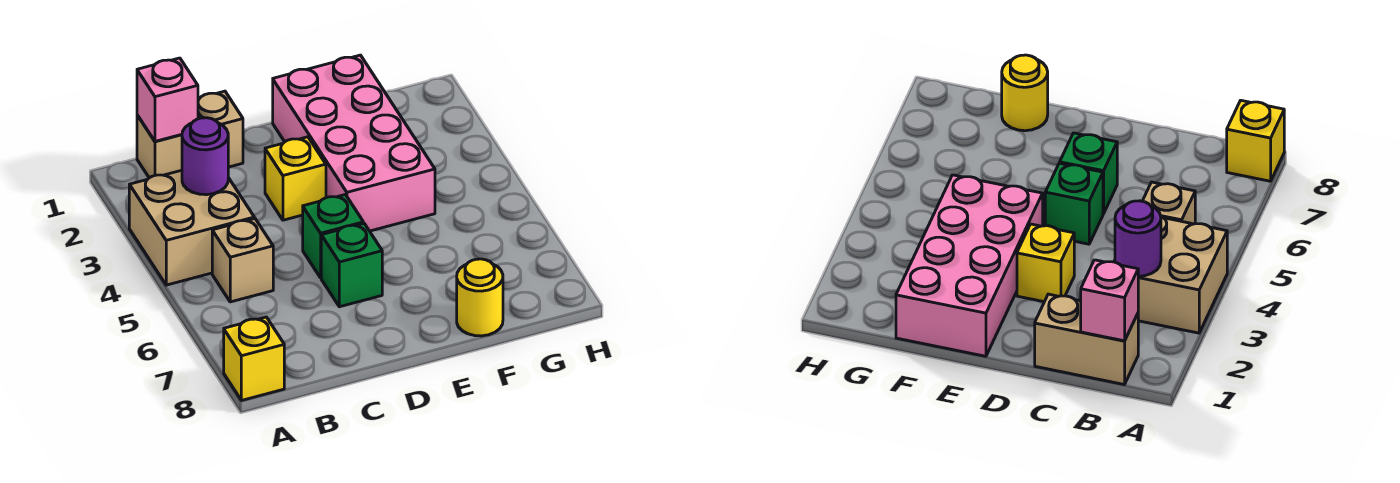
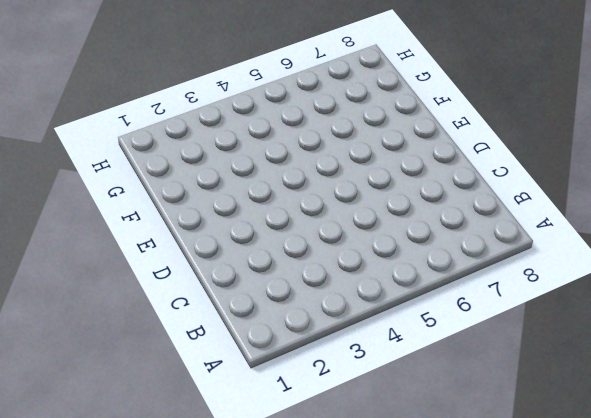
none -> tan 2x2 brick [129,170,254,285]
none -> yellow 1x1 brick [224,317,284,400]

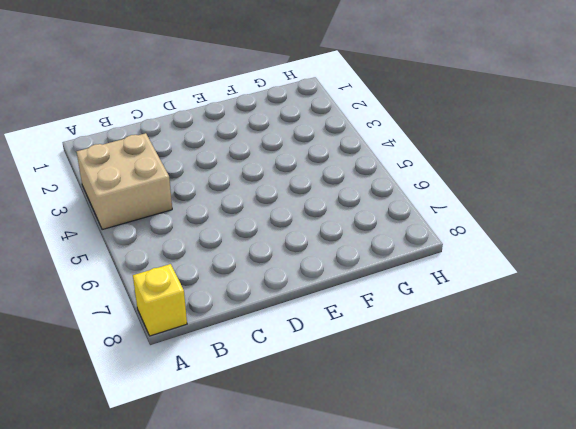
none -> tan 1x2 brick [137,91,243,178]
none -> tan 1x1 brick [212,219,273,302]

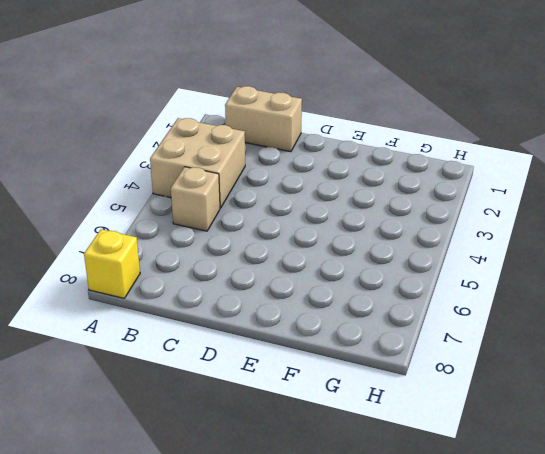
none -> yellow 1x1 brick [265,137,326,220]
none -> green 1x1 brick [303,195,363,278]

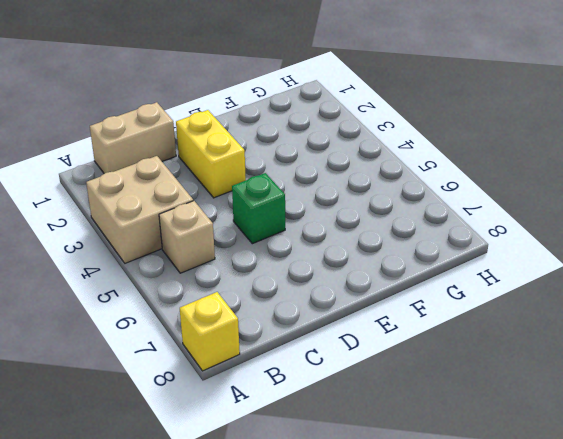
yellow 1x2 brick [176,110,246,198] -> yellow 1x1 brick [265,137,326,220]
none -> green 1x1 brick [321,223,382,307]
none -> pink 2x4 brick [273,55,435,231]

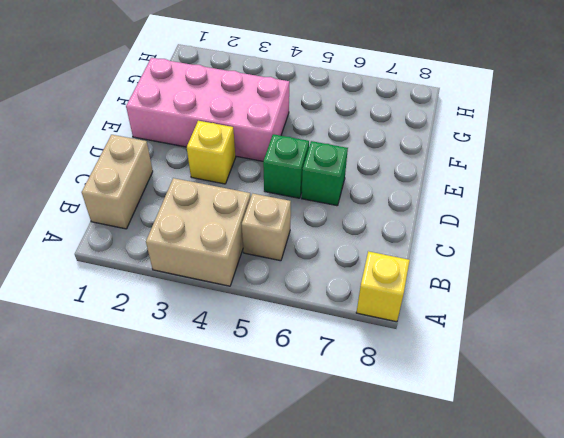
none -> yellow 1x1 round brick [457,259,503,336]
none -> pink 1x1 brick [137,58,198,141]

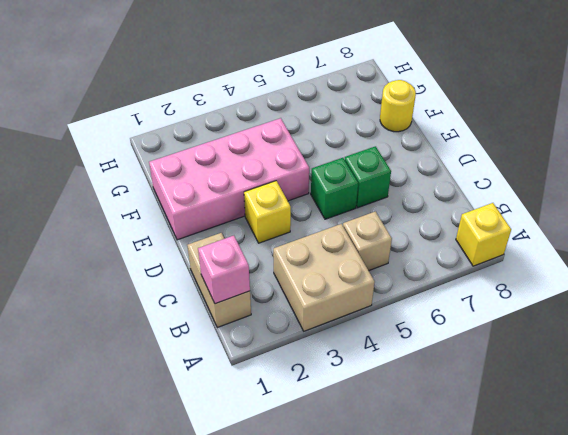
none -> purple 1x1 round brick [182,118,228,195]

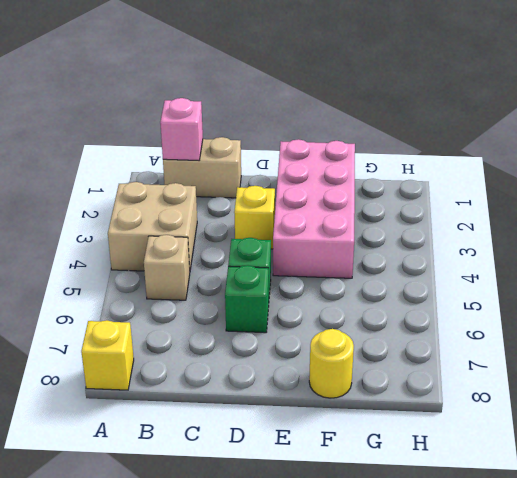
none -> purple 1x1 round brick [182,118,228,195]

